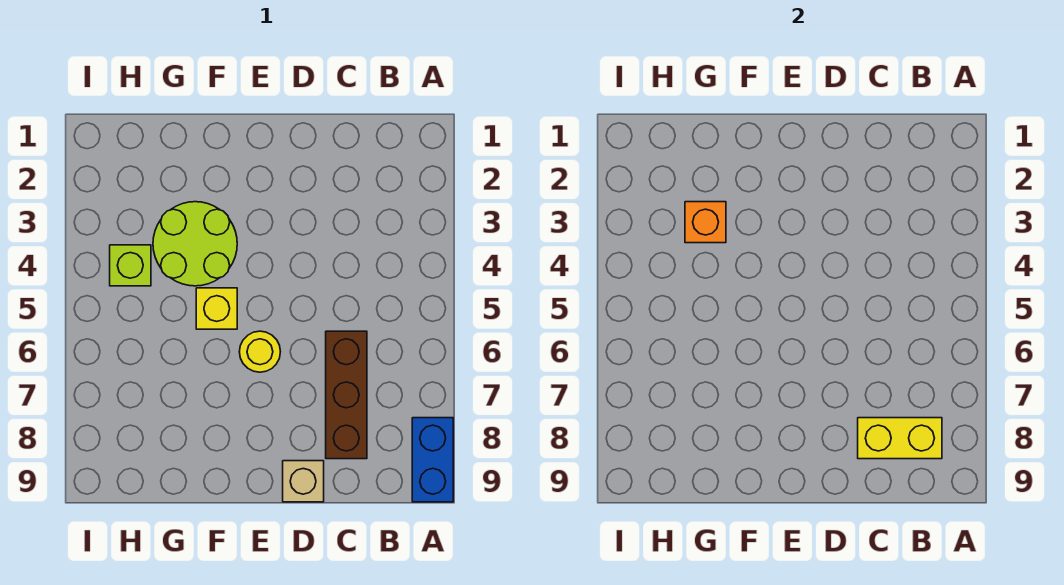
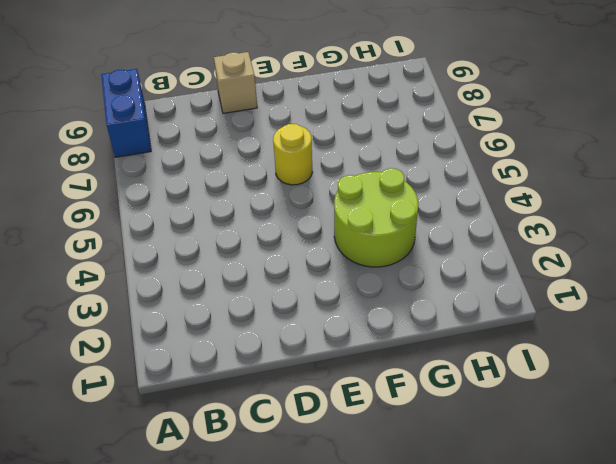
none -> brown 1x3 brick [326,331,367,459]
none -> yellow 1x1 brick [196,288,237,329]

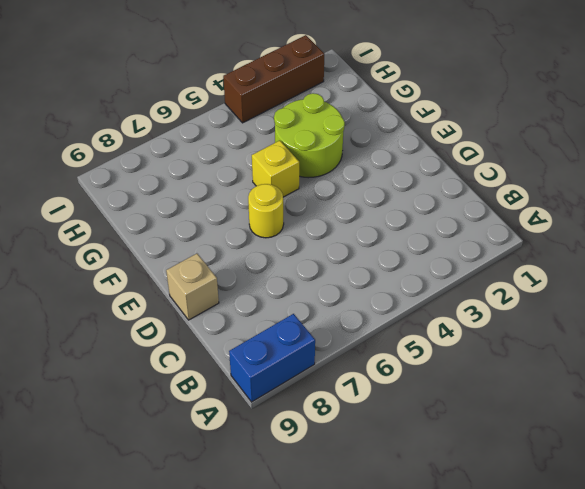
brown 1x3 brick [223,35,324,123] -> brown 1x3 brick moved to [326,331,367,459]
none -> lime 1x1 brick [110,245,151,286]
none -> yellow 1x2 brick [858,418,942,459]

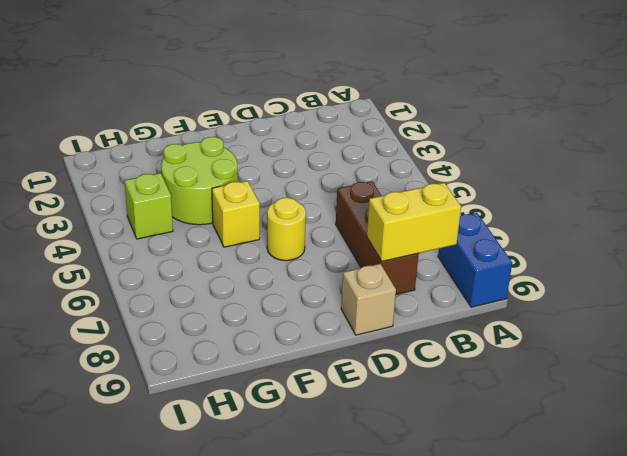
none -> orange 1x1 brick [685,202,726,243]

